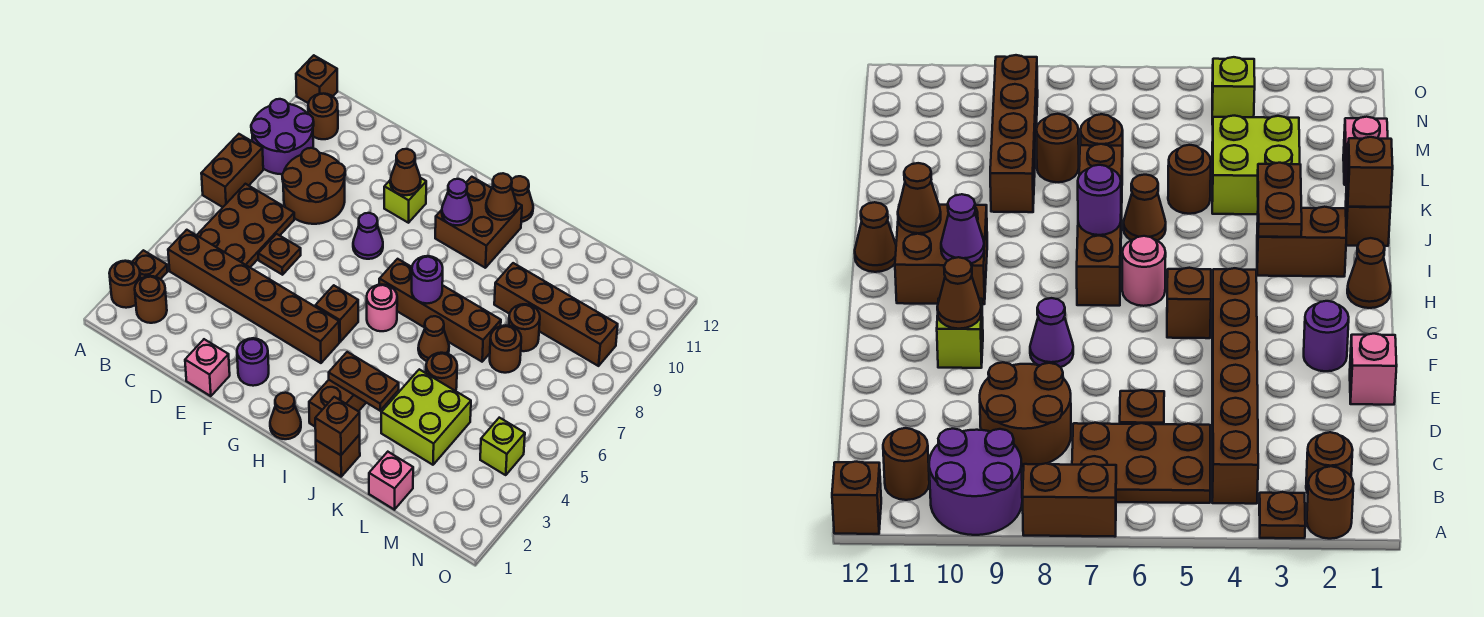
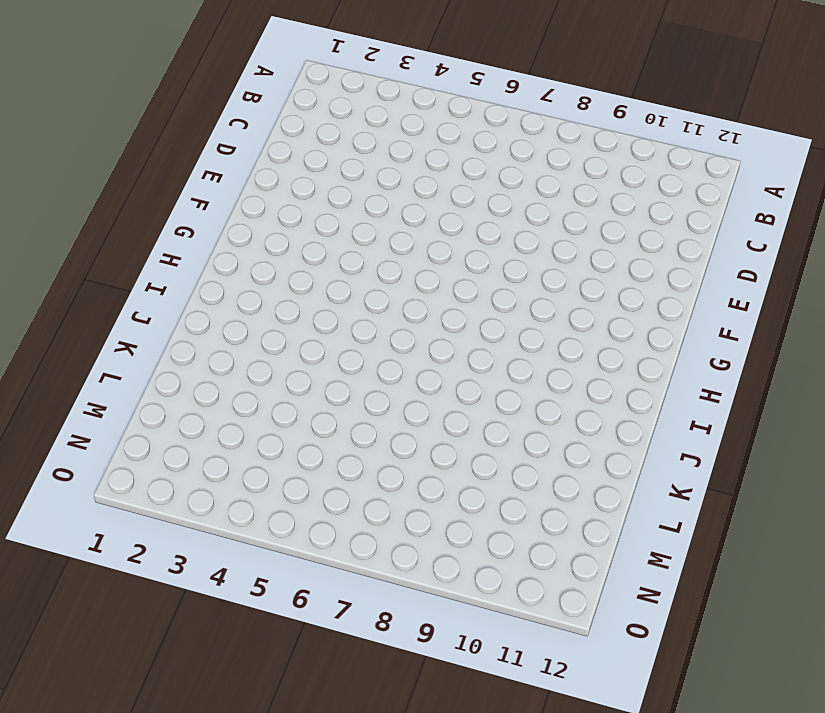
none -> brown 1x1 round brick [109,261,140,308]
none -> brown 1x1 plate [132,250,168,279]
none -> brown 1x2 brick [201,134,263,207]
none -> purple 2x2 round brick [251,99,314,174]

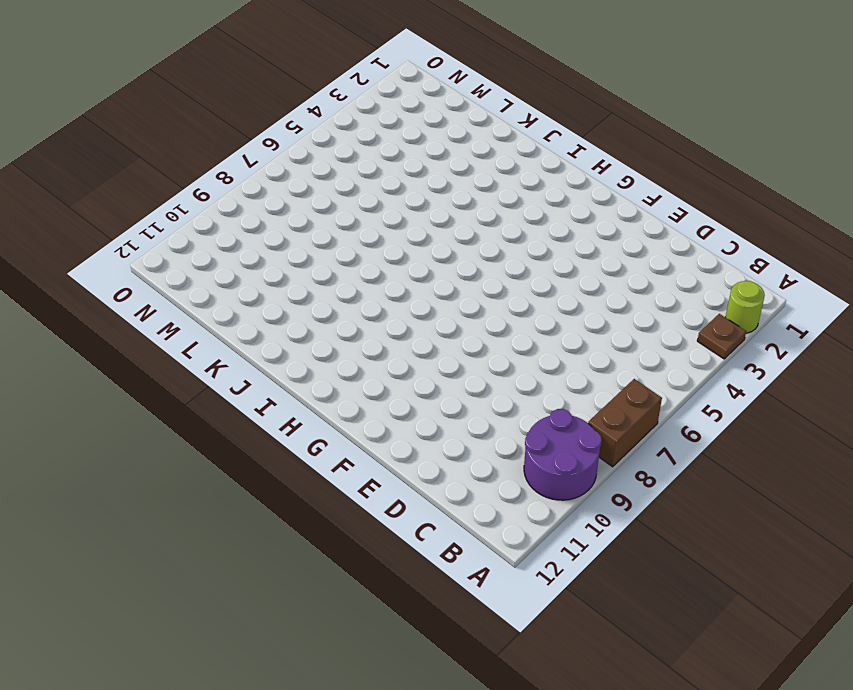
lime 1x1 round brick [725,281,765,333] -> brown 1x1 round brick [109,261,140,308]
none -> brown 1x1 brick [296,55,337,103]
none -> brown 1x1 round brick [135,276,167,323]
none -> brown 1x6 brick [168,230,339,363]
none -> brown 2x3 plate [197,184,294,267]

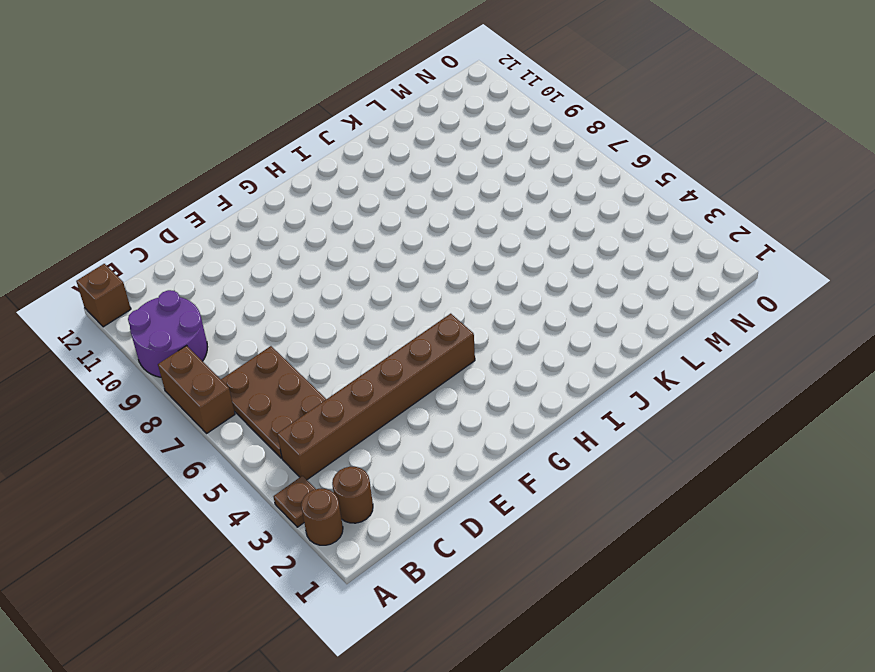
none -> brown 1x1 round brick [308,94,338,139]
none -> brown 2x2 round brick [282,148,345,224]
none -> brown 1x1 plate [258,234,301,275]
none -> pink 1x1 brick [185,339,230,396]

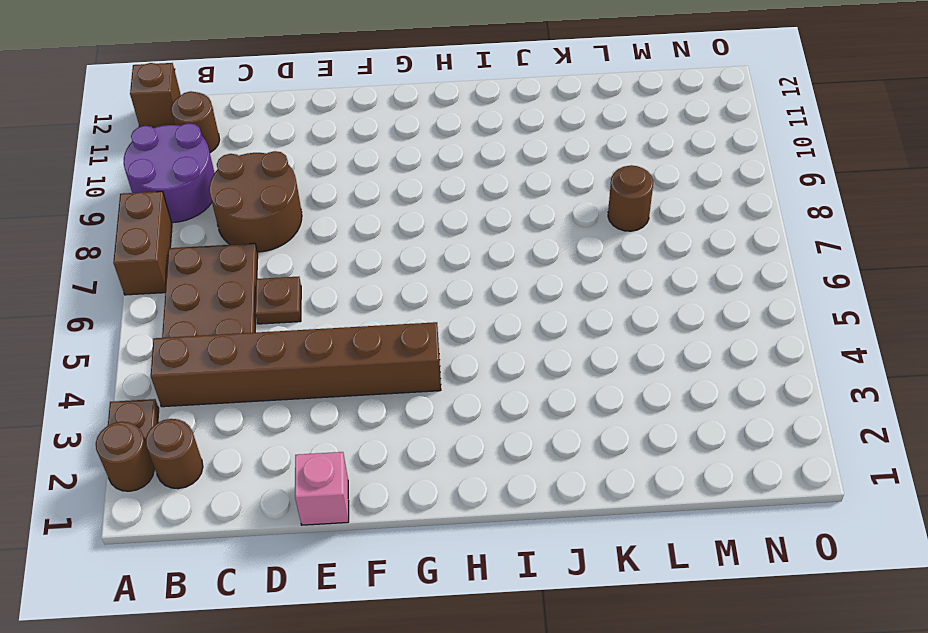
none -> purple 1x1 round brick [237,338,269,386]
none -> purple 1x1 cone [353,213,383,259]
none -> lime 1x1 brick [384,178,426,223]
none -> brown 1x1 brick [315,285,358,342]

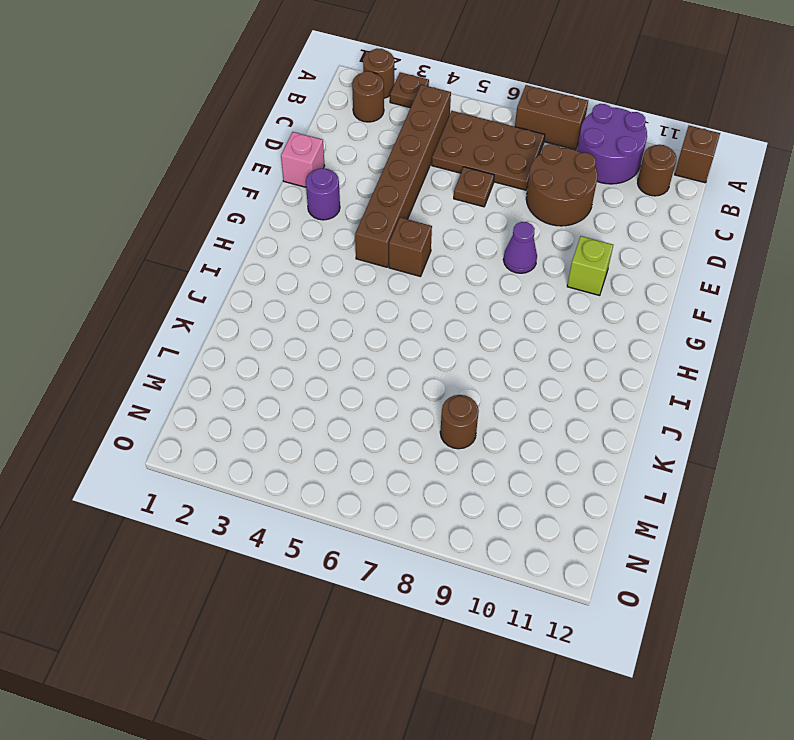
none -> brown 1x1 cone [270,393,301,439]
none -> pink 1x1 round brick [367,285,397,331]
none -> brown 1x4 brick [379,259,501,362]
none -> brown 2x2 brick [435,177,522,268]

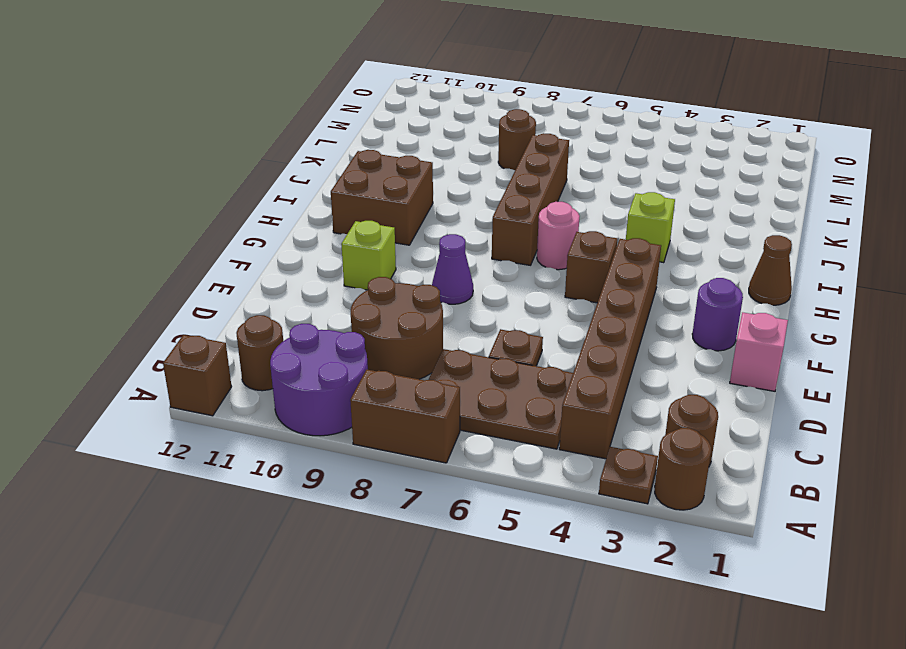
lime 1x1 brick [626,192,675,263] -> lime 1x1 brick moved to [480,418,525,475]
none -> brown 1x2 brick [309,380,366,426]
none -> brown 1x1 cone [511,176,533,222]
none -> brown 1x1 brick [316,435,360,477]
none -> brown 1x1 cone [418,316,449,361]

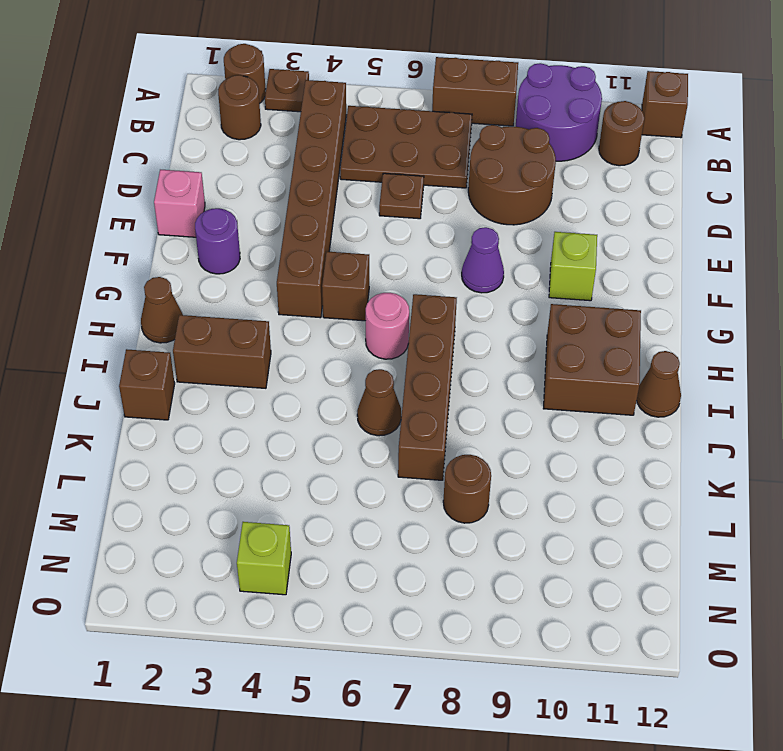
none -> lime 2x2 brick [381,369,471,465]
none -> brown 1x1 round brick [426,353,457,391]
none -> brown 1x4 brick [494,263,618,366]
none -> pink 1x1 brick [369,452,413,510]

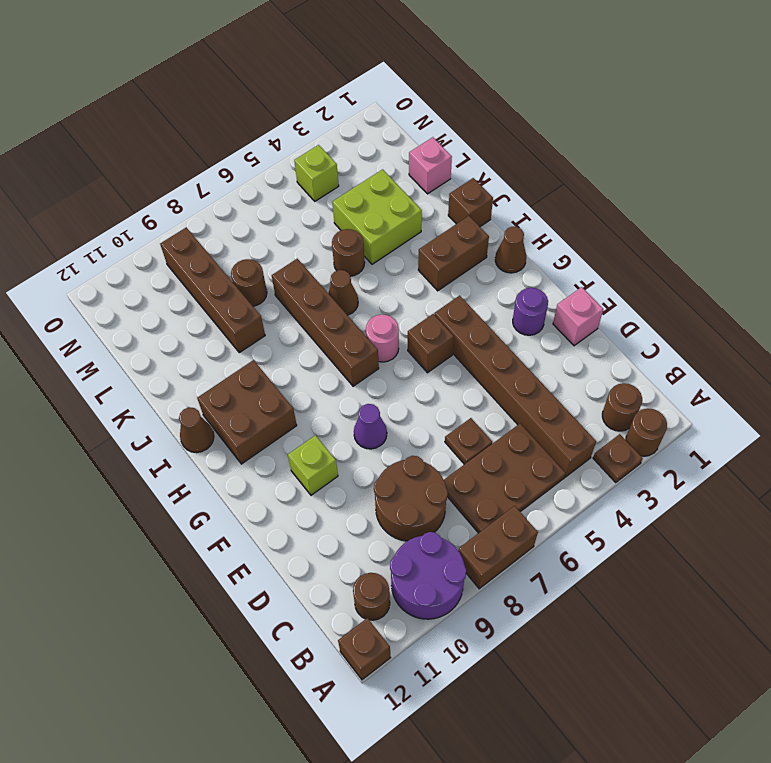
none -> brown 1x1 round brick [490,325,521,373]
none -> brown 1x1 cone [390,149,421,195]
none -> purple 1x1 cone [442,179,472,225]
none -> brown 1x2 plate [329,352,399,411]

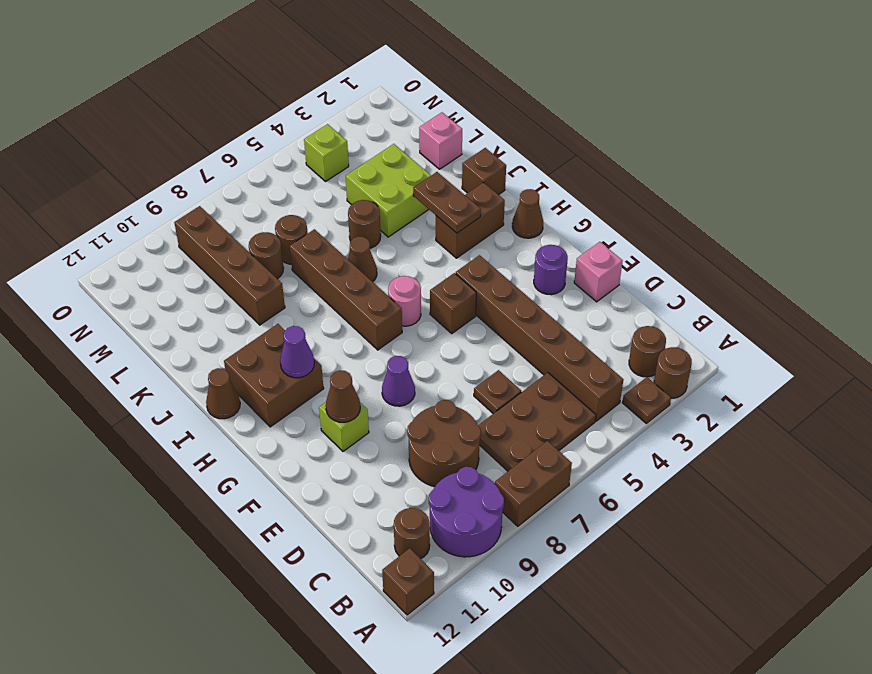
none -> purple 1x1 round brick [412,256,443,303]
none -> brown 1x1 cone [486,173,516,220]
none -> brown 1x1 brick [315,397,360,455]

